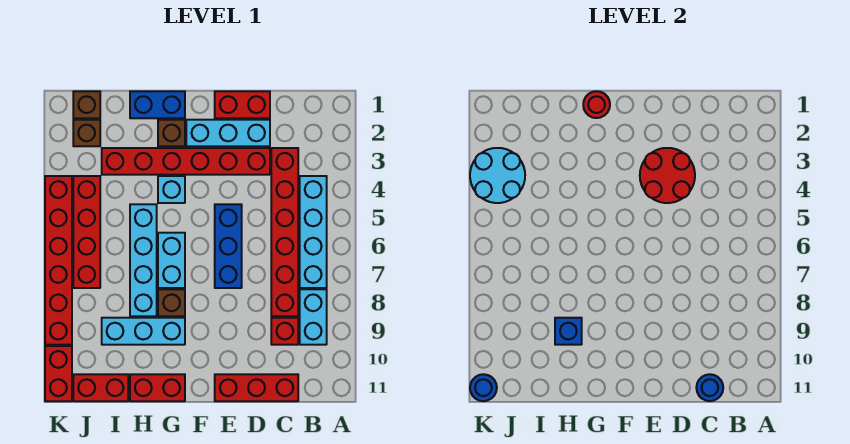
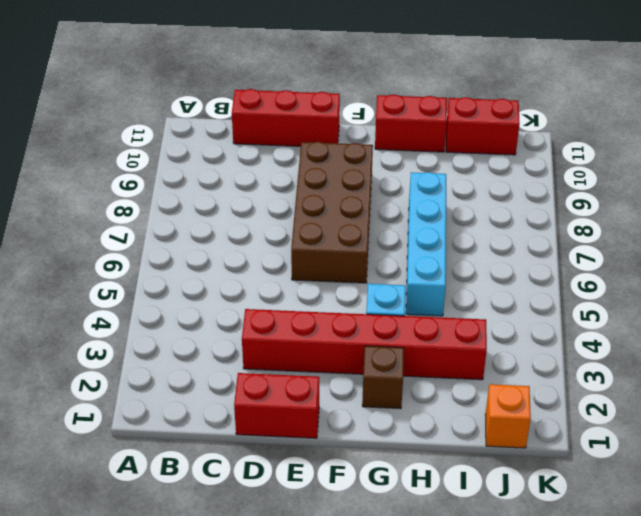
brown 2x4 brick [291,142,373,283] -> blue 1x3 brick [215,204,242,288]
orange 1x1 brick [485,384,531,448] -> brown 1x1 brick [73,91,100,118]
none -> cyan 1x4 brick [300,176,327,288]
none -> cyan 1x2 brick [300,289,327,345]
none -> red 1x6 brick [271,148,298,316]

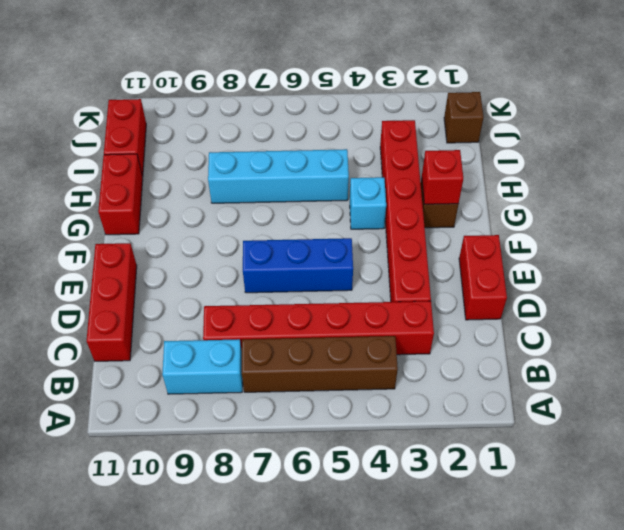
brown 1x4 brick [242,336,398,392] -> cyan 1x4 brick [300,176,327,288]
red 1x1 brick [422,150,463,204] -> red 1x1 brick moved to [271,318,298,345]
none -> cyan 1x3 brick [186,120,270,146]
none -> blue 1x2 brick [130,91,185,118]
none -> cyan 1x2 brick [158,233,185,288]

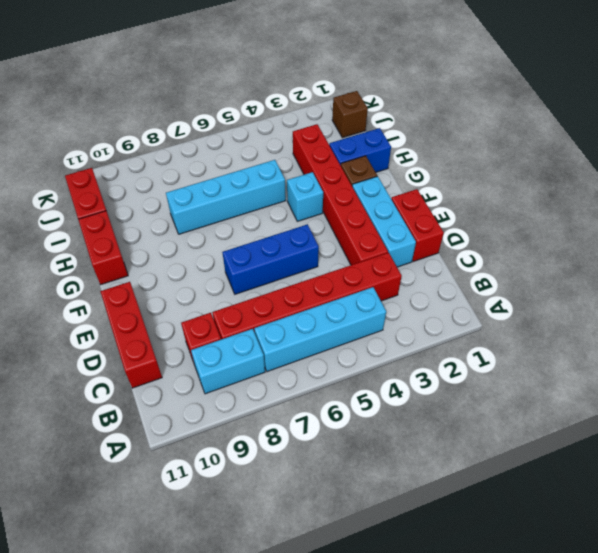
blue 1x2 brick [329,128,391,172] -> blue 1x2 brick turned to [130,91,185,118]
none -> cyan 1x2 brick [158,233,185,288]
none -> brown 1x1 brick [158,289,185,316]
none -> cyan 1x3 brick [102,318,185,345]

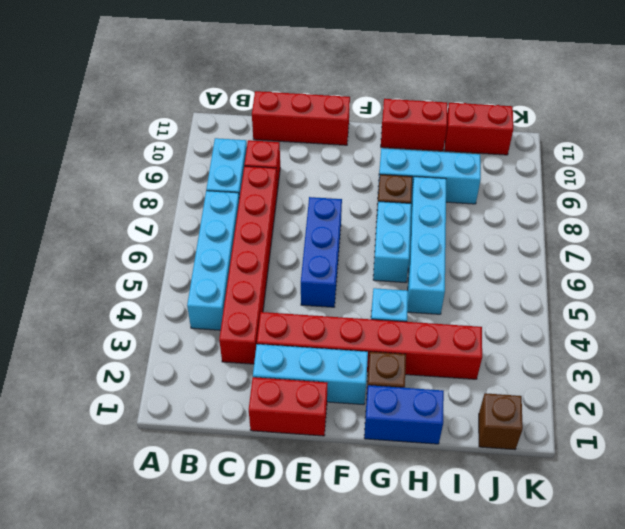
none -> brown 1x1 brick [73,120,100,146]
none -> red 1x4 brick [73,176,100,288]
none -> red 1x6 brick [45,176,72,345]

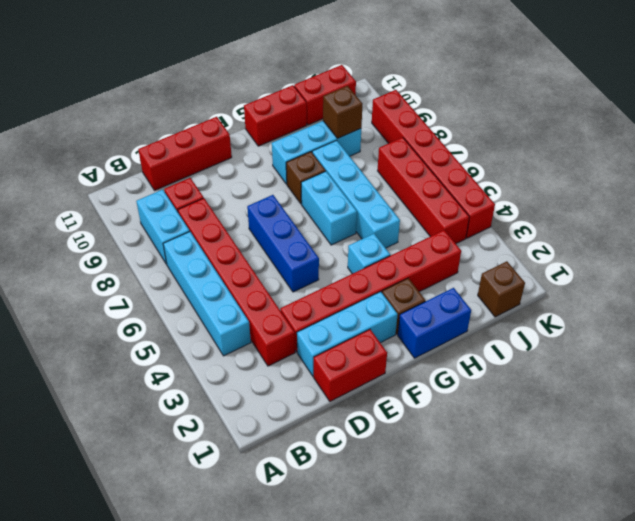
brown 1x1 brick [323,86,362,138] -> brown 1x1 brick moved to [73,120,100,146]
none -> red 1x2 brick [45,346,72,401]
none -> blue 1x1 round brick [696,374,723,401]
none -> red 2x2 round brick [640,148,695,203]

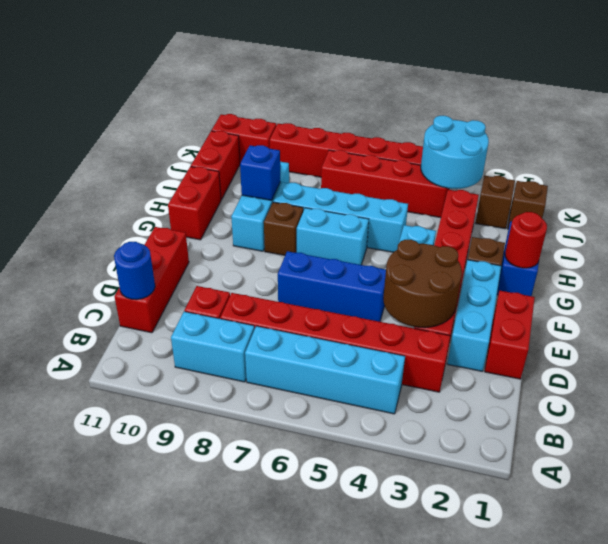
brown 2x2 round brick [383,240,462,328] -> red 2x2 round brick [640,148,695,203]
none -> blue 1x1 round brick [470,374,497,401]

